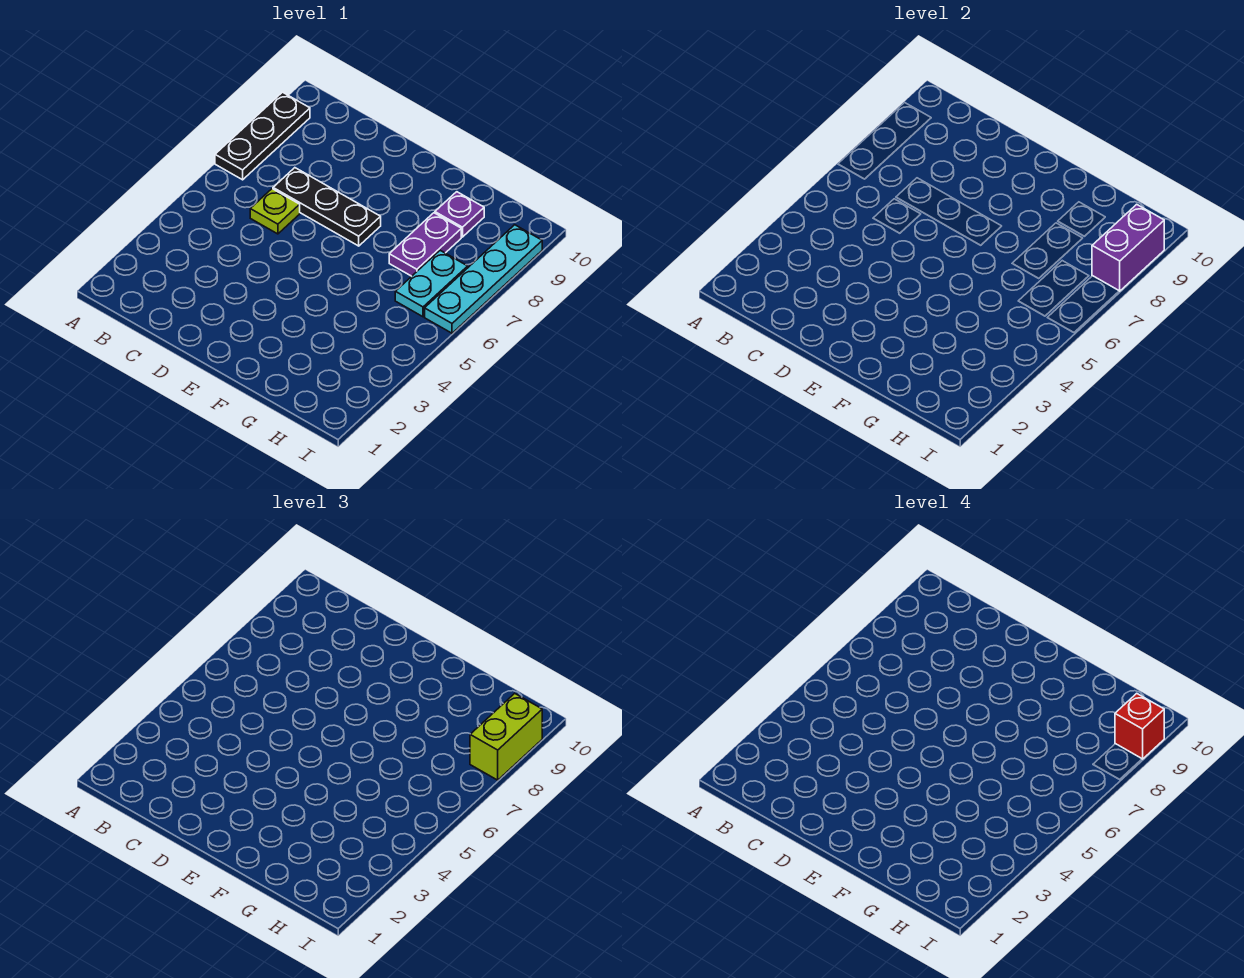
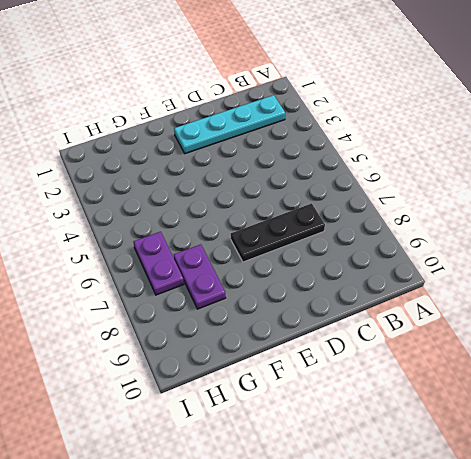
cyan 1x4 plate [174,95,285,154] -> cyan 1x4 plate turned to [425,225,542,333]
purple 1x2 plate [134,232,184,295] -> cyan 1x2 plate [395,250,468,317]
none -> black 1x3 plate [215,92,310,180]
none -> lime 1x1 plate [250,189,300,234]

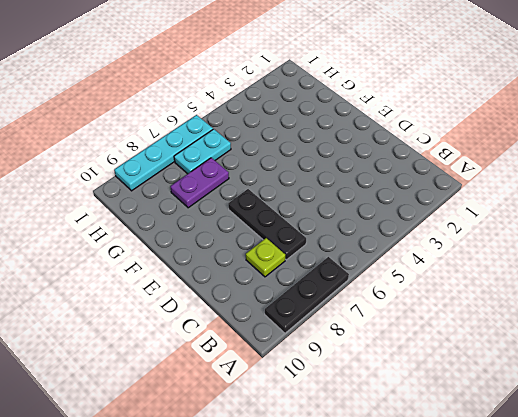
lime 1x1 plate [246,238,285,277] -> lime 1x1 plate moved to [250,189,300,234]
none -> purple 1x1 plate [435,192,484,237]
none -> purple 1x2 brick [1092,204,1164,291]

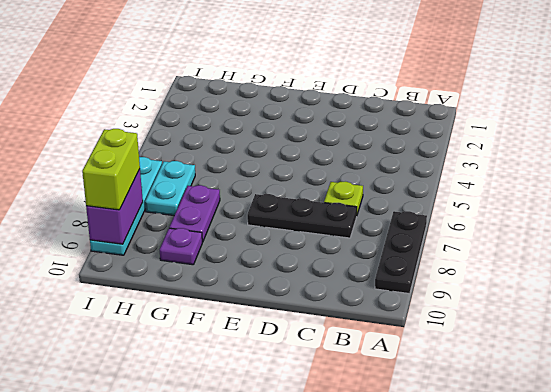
none -> red 1x1 brick [1115,693,1164,759]

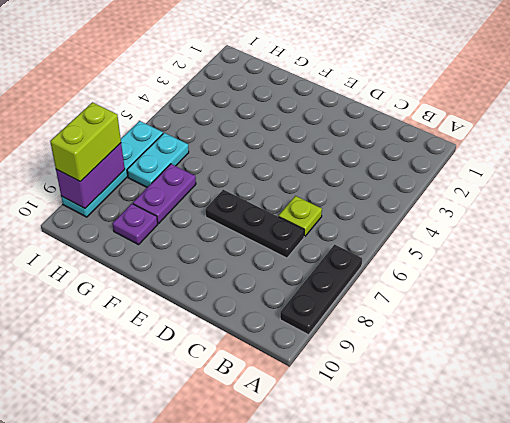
none -> red 1x1 brick [1115,693,1164,759]

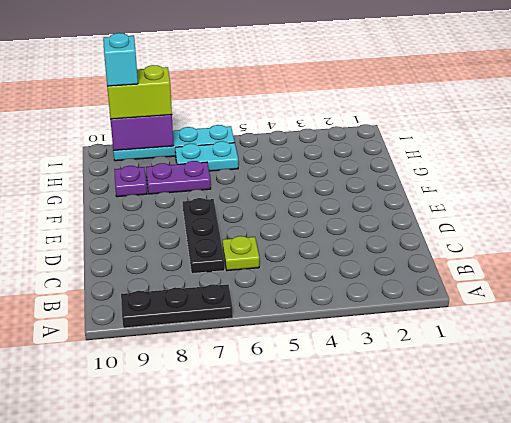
cyan 1x1 brick [103,33,138,86] -> red 1x1 brick [1115,693,1164,759]

